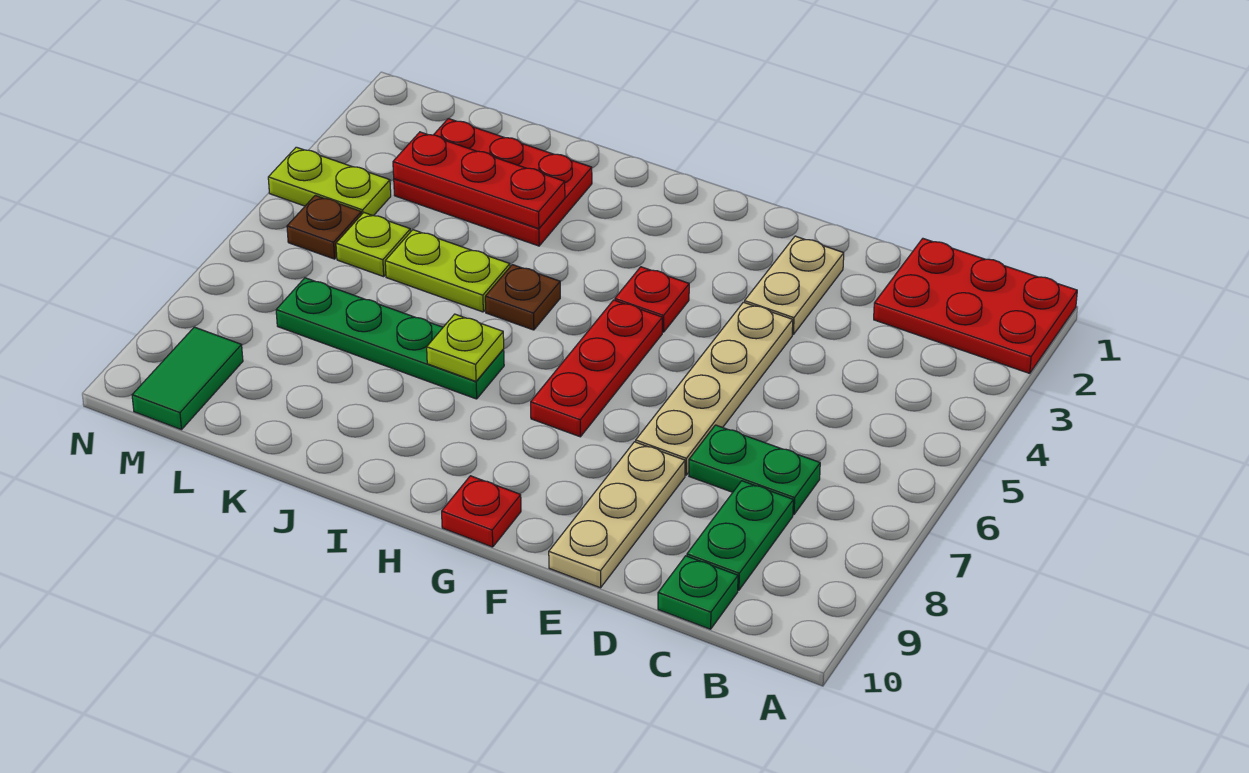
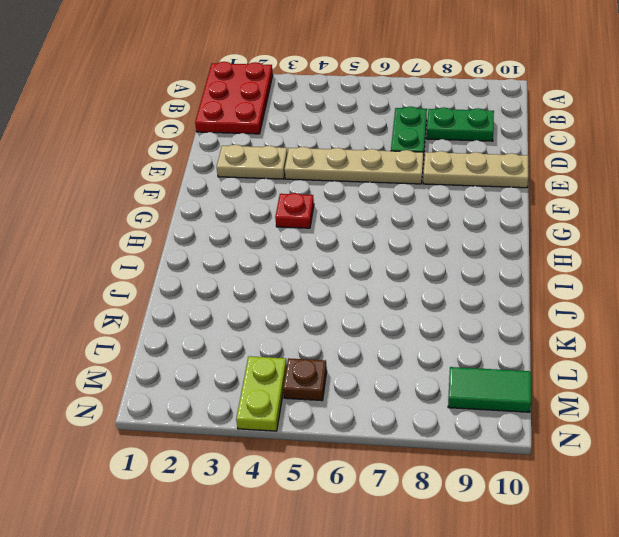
none -> green 1x1 plate [658,556,738,629]
none -> red 1x3 plate [531,300,662,437]
none -> red 1x1 plate [442,476,521,547]

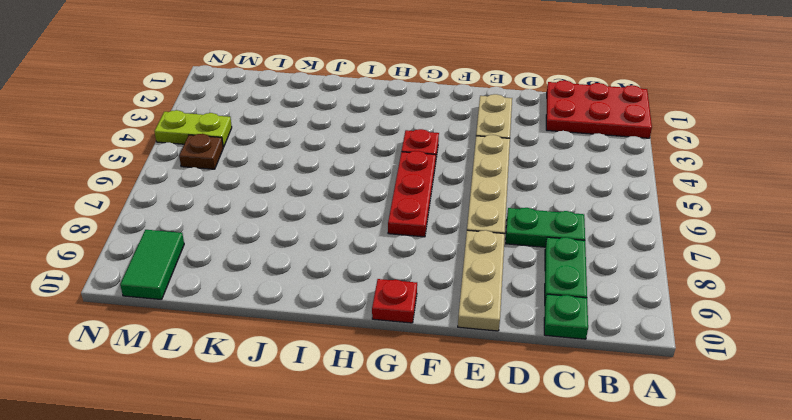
none -> brown 1x1 plate [485,265,560,330]
none -> green 1x4 plate [276,278,504,399]
none -> red 2x3 plate [394,119,592,246]

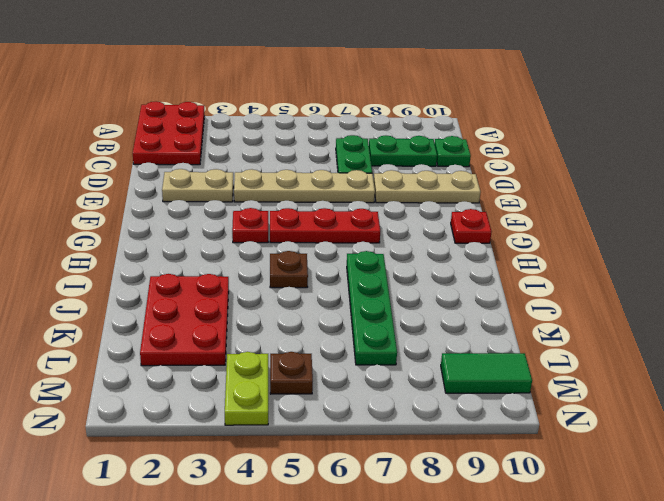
none -> lime 1x2 plate [385,230,510,312]
none -> lime 1x1 plate [336,213,410,277]
none -> lime 1x1 plate [427,314,504,381]

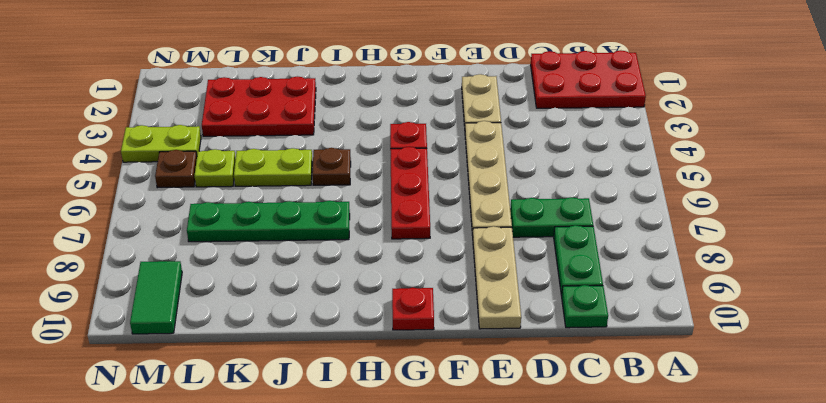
none -> lime 1x1 plate [427,314,504,381]
none -> red 1x3 plate [393,132,565,229]

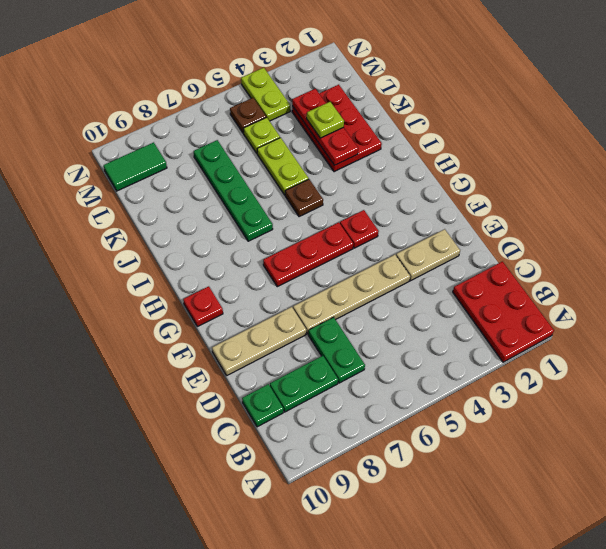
lime 1x1 plate [307,102,344,138] -> lime 1x1 plate moved to [427,314,504,381]

